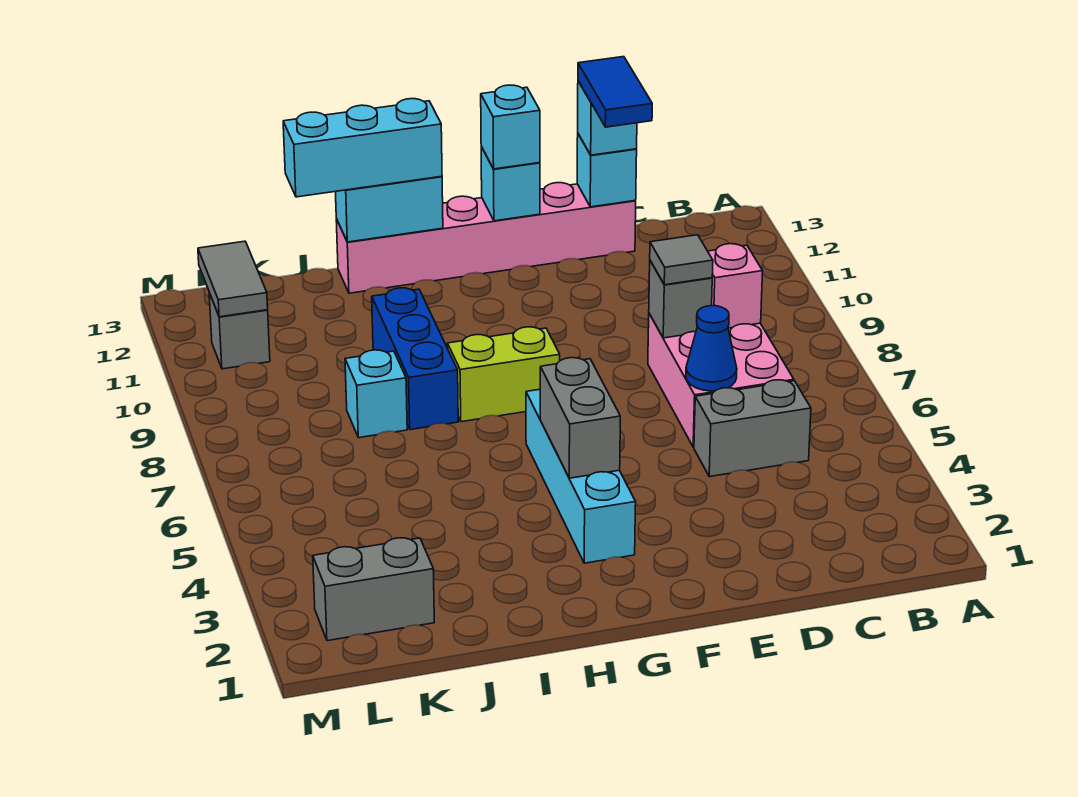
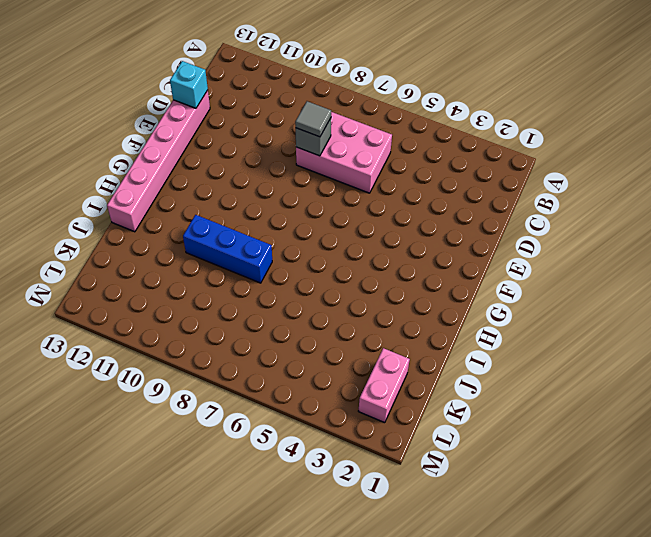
pink 1x2 brick [359,348,410,423] -> grey 1x2 brick [313,538,434,641]
none -> grey 1x2 brick [694,380,811,477]
none -> cyan 1x4 brick [526,389,636,563]
none -> lime 1x2 brick [448,327,560,422]

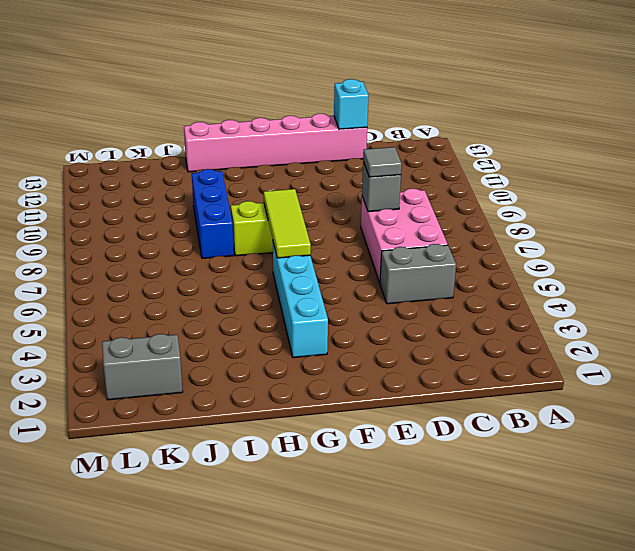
lime 1x3 tile [264,189,311,258] -> none
none -> cyan 1x1 brick [345,350,407,438]
none -> grey 1x1 brick [209,293,270,369]
none -> pink 1x1 brick [708,244,763,328]

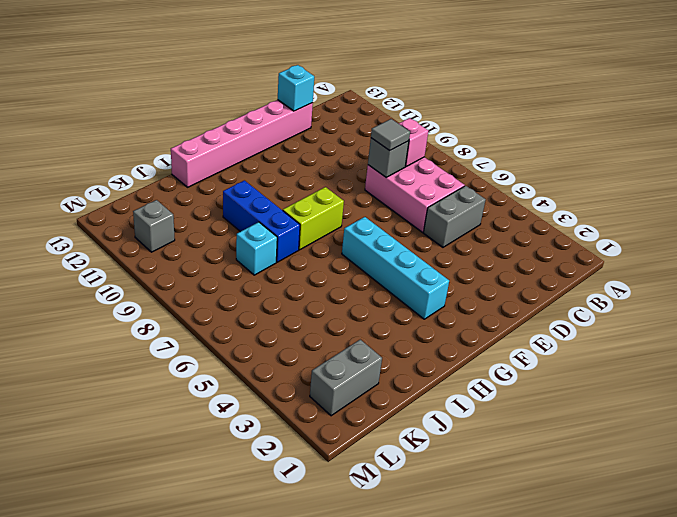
none -> blue 1x1 cone [686,306,737,391]
none -> cyan 1x1 brick [481,147,540,221]
none -> grey 1x2 brick [540,358,620,478]

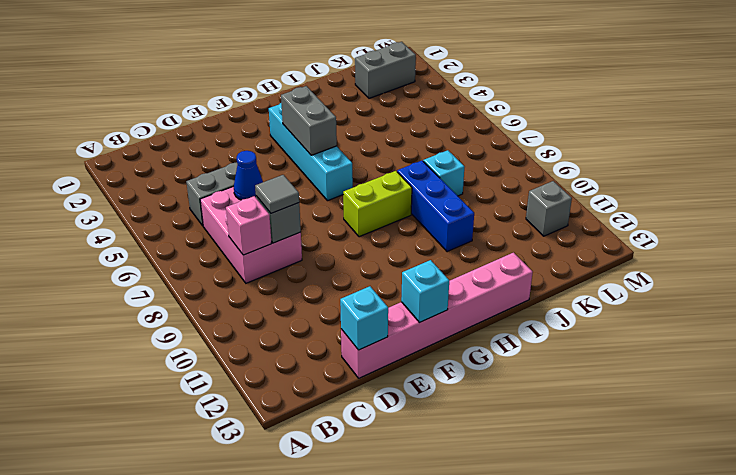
none -> cyan 1x2 brick [336,176,443,242]
none -> grey 1x2 tile [198,241,268,317]
none -> cyan 1x1 brick [578,81,637,155]

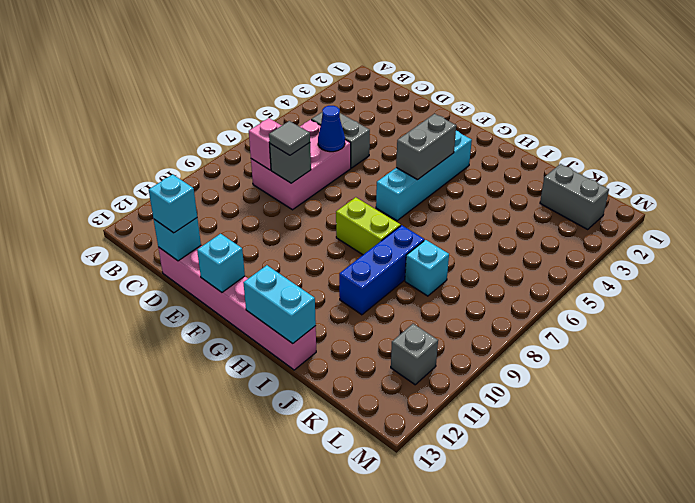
none -> grey 1x2 tile [198,241,268,317]
none -> cyan 1x1 brick [481,85,540,169]
none -> cyan 1x3 brick [283,99,442,197]

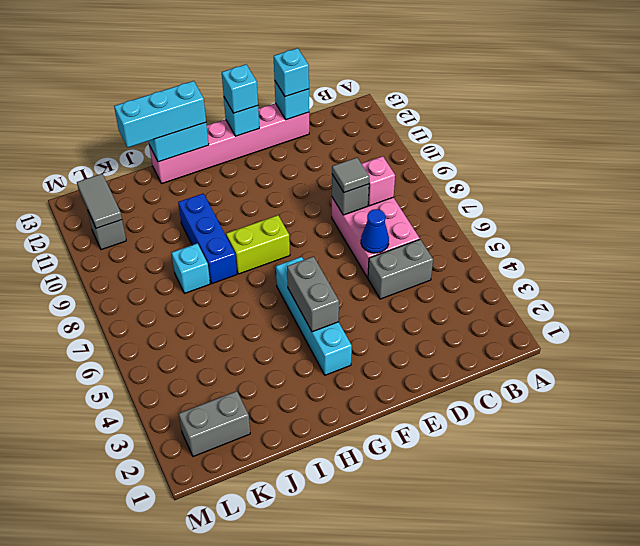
none -> blue 1x2 tile [578,57,652,127]

